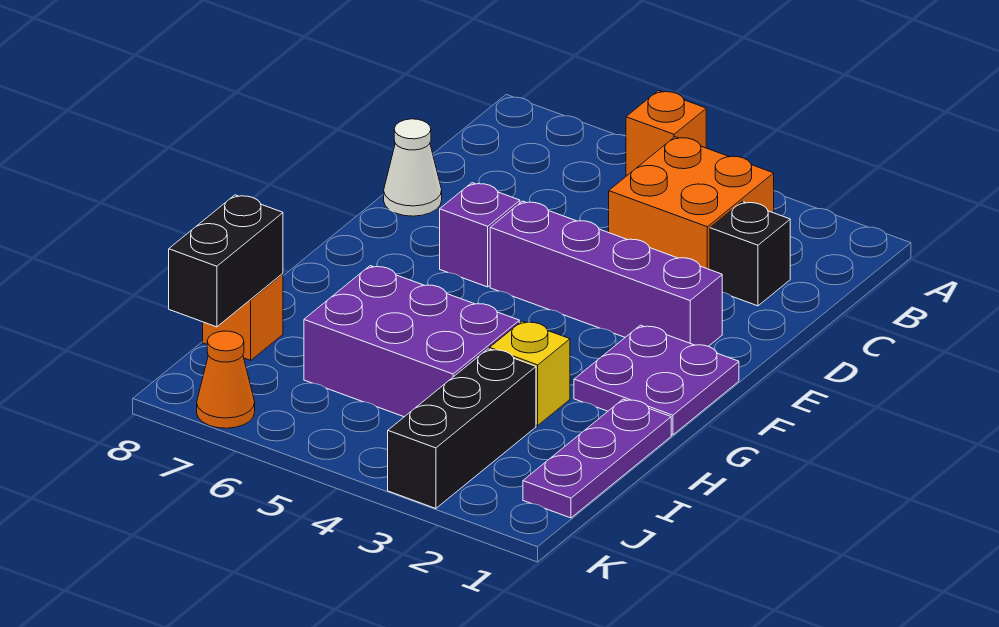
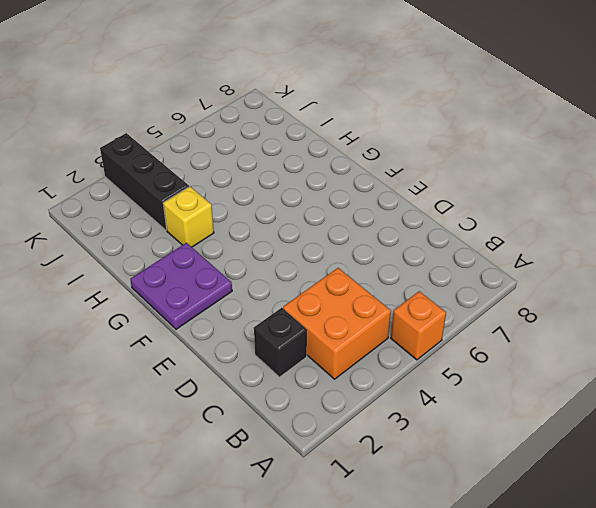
none -> white 1x1 cone [384,119,442,216]
none -> purple 1x4 brick [490,201,722,346]
none -> purple 1x1 brick [440,183,520,287]

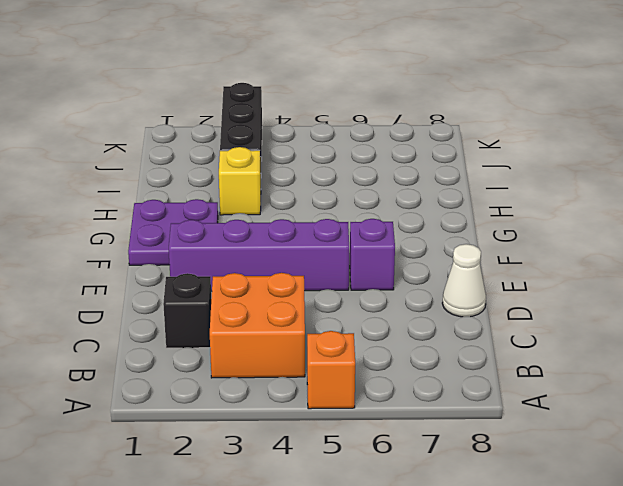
none -> purple 1x3 plate [523,399,671,518]
none -> purple 2x3 brick [304,266,519,417]
none -> orange 1x1 brick [203,274,283,360]

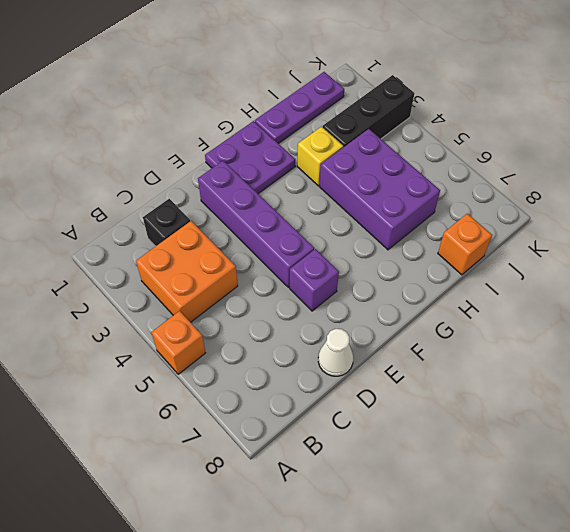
none -> orange 1x1 cone [197,331,255,428]
none -> black 1x2 brick [169,195,283,327]

